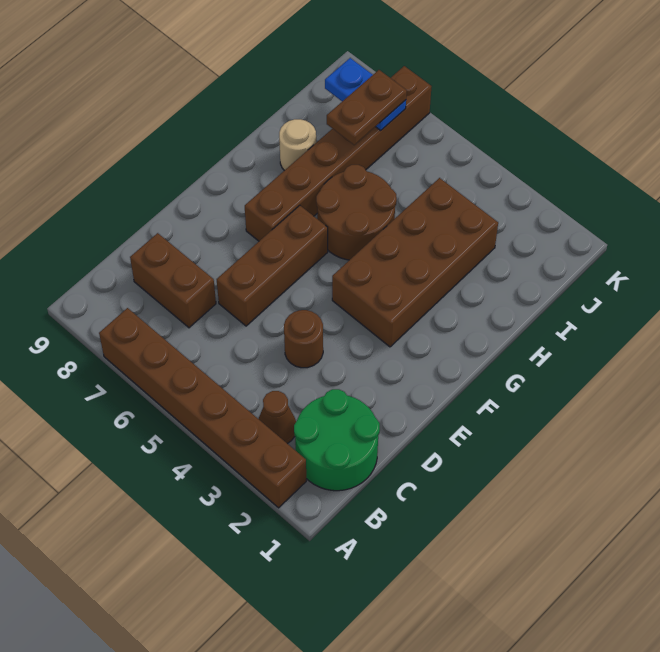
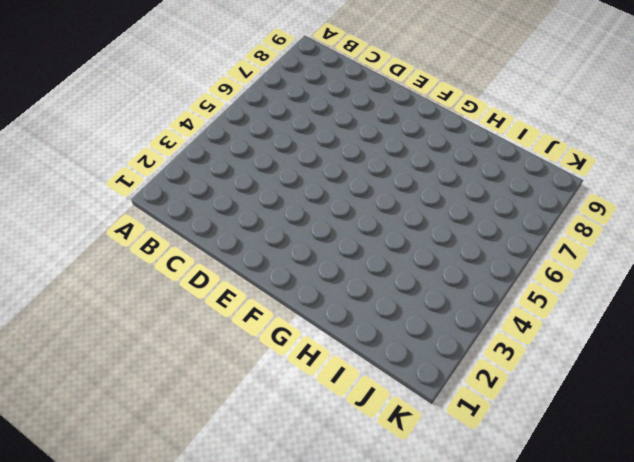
none -> brown 1x6 brick [99,308,306,508]
none -> green 2x2 round brick [294,389,380,491]
none -> brown 1x1 cone [259,391,296,444]

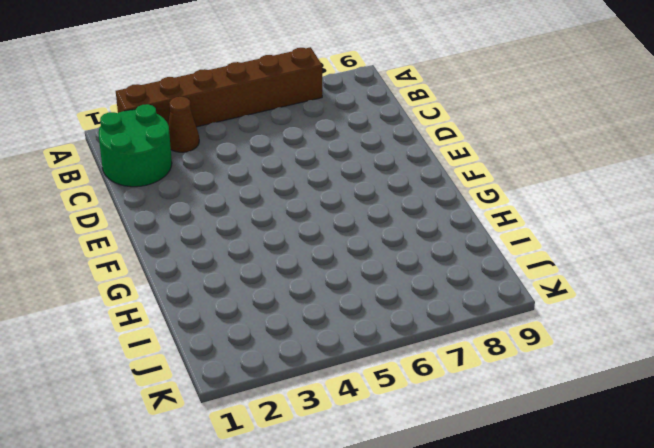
none -> brown 1x2 brick [130,233,216,328]
none -> brown 1x1 round brick [284,310,323,368]
none -> brown 1x3 brick [217,205,328,326]

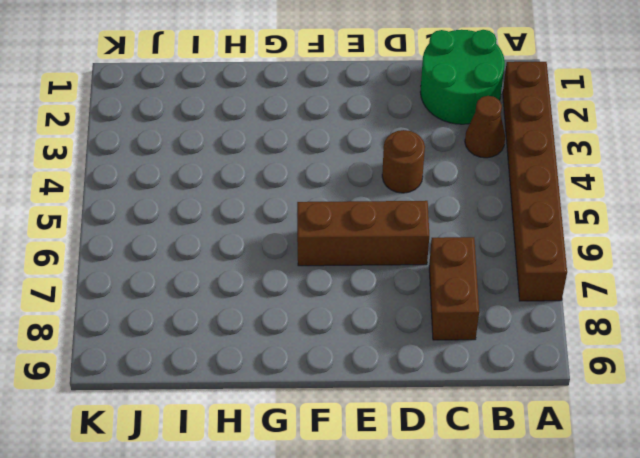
none -> brown 2x4 brick [332,178,498,347]
none -> brown 1x6 brick [245,66,432,241]
none -> brown 2x2 round brick [316,165,397,260]

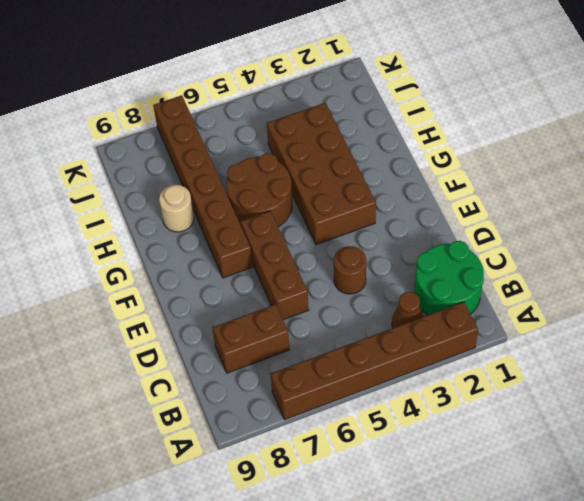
none -> blue 1x2 plate [325,58,406,130]
none -> brown 1x2 plate [327,70,407,145]

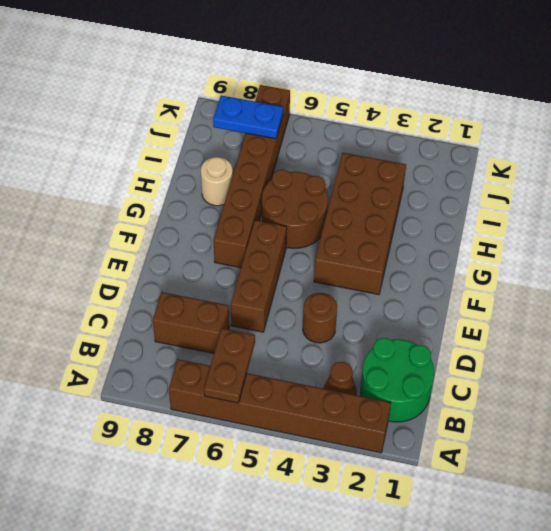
brown 1x2 plate [204,328,255,403] -> brown 1x2 plate moved to [327,70,407,145]

